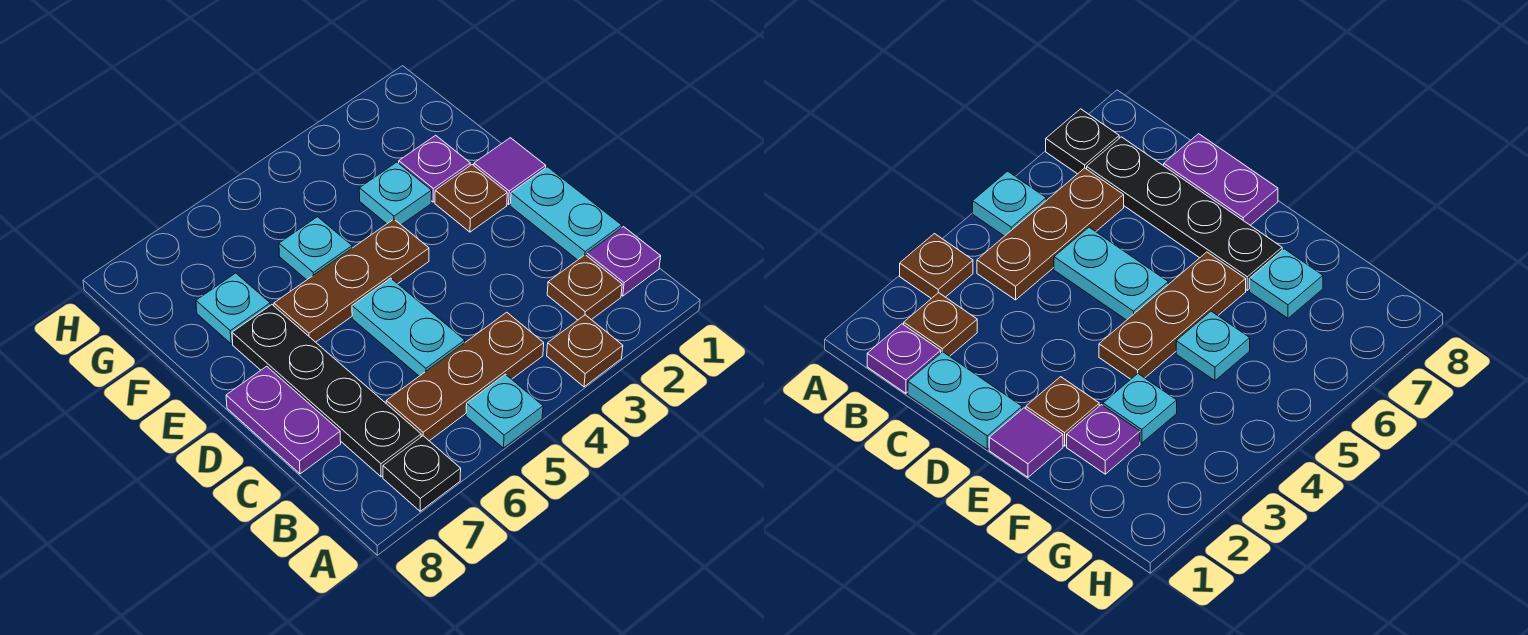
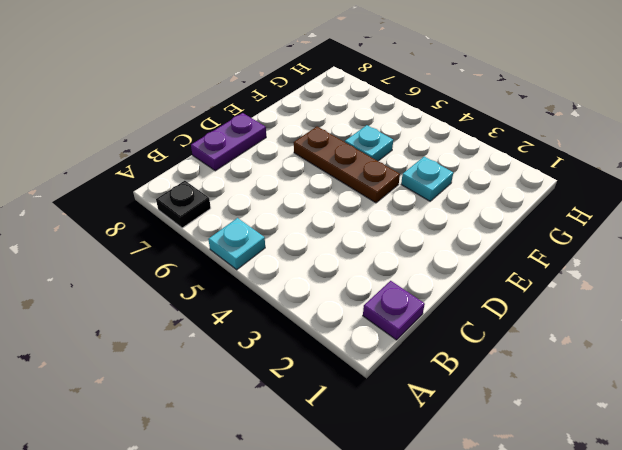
none -> brown 1x1 plate [547,315,623,387]
none -> brown 1x1 plate [547,255,622,320]
none -> brown 1x3 plate [386,312,544,441]

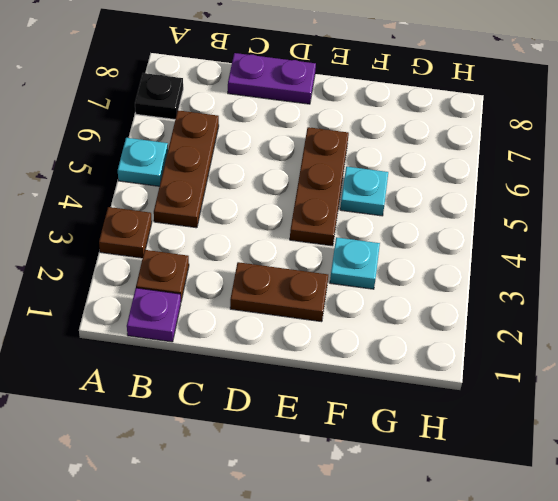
brown 1x2 plate [230,262,328,322] -> brown 1x1 plate [435,165,507,232]
none -> black 1x4 plate [232,305,421,477]
none -> cyan 1x2 plate [510,167,622,260]
none -> cyan 1x2 plate [352,278,465,376]

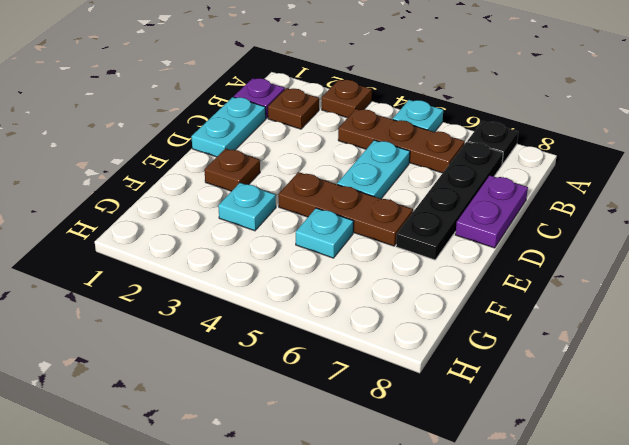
none -> purple 1x1 tile [474,138,546,204]
none -> purple 1x1 plate [399,135,470,202]
none -> cyan 1x1 plate [196,273,270,344]

